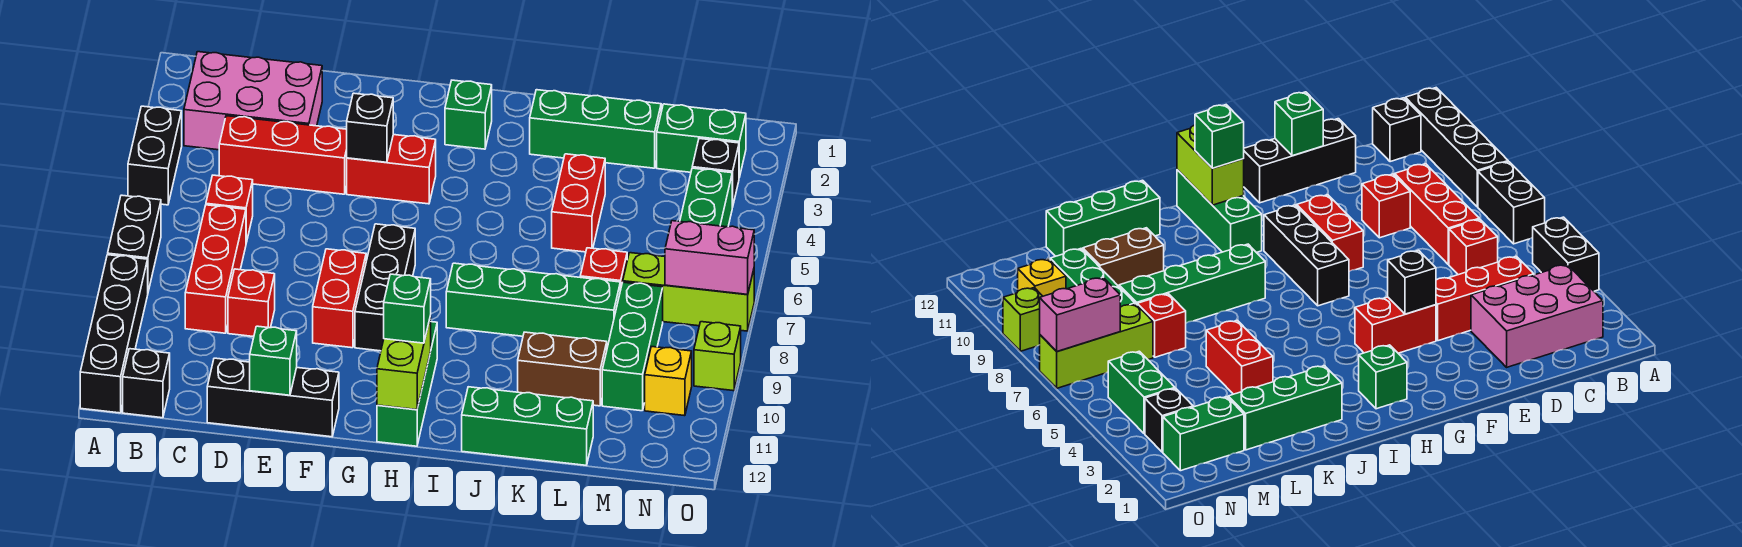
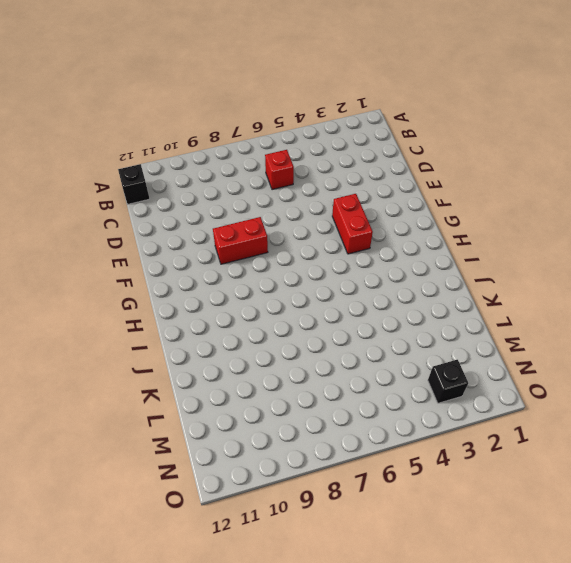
none -> black 1x2 brick [128,106,182,205]
none -> black 1x2 brick [108,195,161,291]
none -> black 1x4 brick [80,255,148,413]
none -> pink 2x3 brick [184,52,322,150]

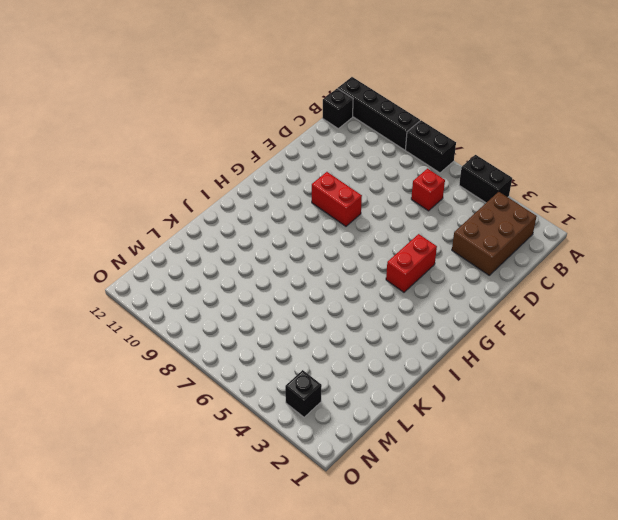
brown 2x3 brick [452,192,537,275] -> pink 2x3 brick [184,52,322,150]
none -> red 1x3 brick [219,116,347,194]
none -> red 1x3 brick [185,205,246,333]
none -> red 1x1 brick [228,269,275,337]
none -> black 1x3 brick [207,358,339,437]

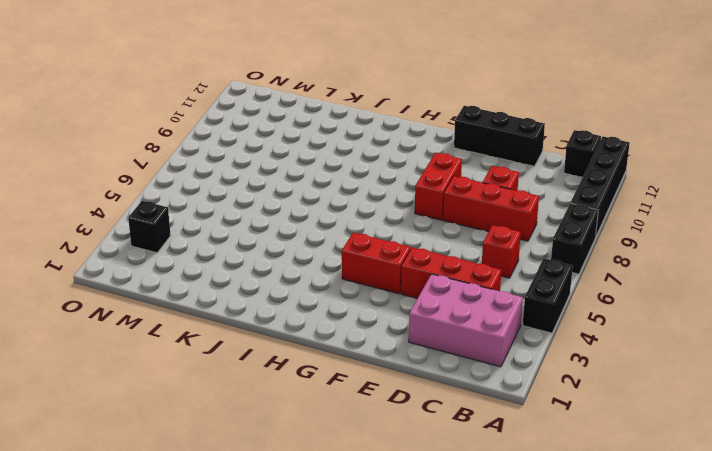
red 1x3 brick [443,176,539,241] -> red 1x3 brick turned to [185,205,246,333]
none -> black 1x3 brick [355,224,415,351]
none -> green 1x1 brick [445,80,492,149]
none -> green 1x3 brick [377,322,437,446]
none -> green 1x4 brick [446,263,620,346]

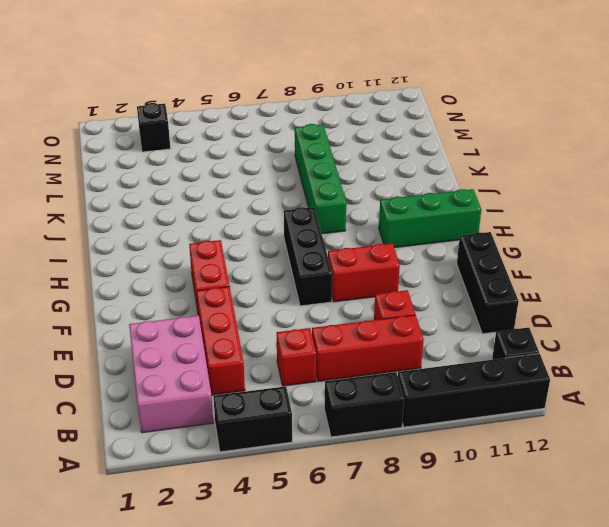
black 1x3 brick [284,207,332,306] -> black 1x3 brick turned to [355,224,415,351]
none -> green 1x1 brick [445,80,492,149]
none -> green 1x3 brick [530,90,661,168]
none -> green 1x3 brick [462,387,593,465]
none -> red 1x2 brick [552,154,605,252]

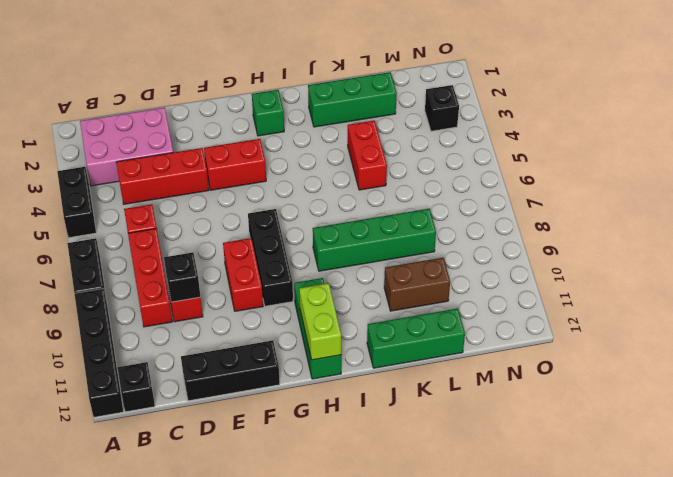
black 1x1 brick [164,252,200,302] -> black 1x1 brick moved to [347,93,393,162]
none -> red 1x1 brick [580,248,627,290]
none -> green 1x2 brick [657,104,746,177]
none -> lime 1x3 brick [623,253,754,331]
none -> green 1x3 brick [602,282,663,411]

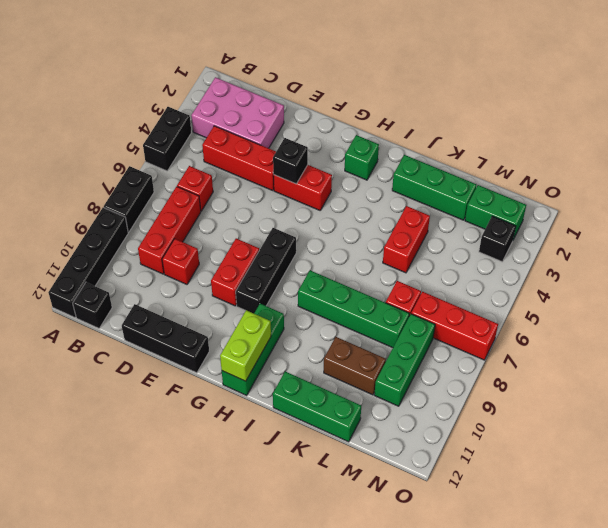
red 1x3 brick [411,292,498,360] -> lime 1x3 brick [623,253,754,331]
none -> green 1x2 brick [680,168,732,227]
none -> yellow 1x1 brick [645,347,692,416]
none -> lime 1x1 brick [694,322,741,391]
none -> green 1x1 brick [250,326,297,395]

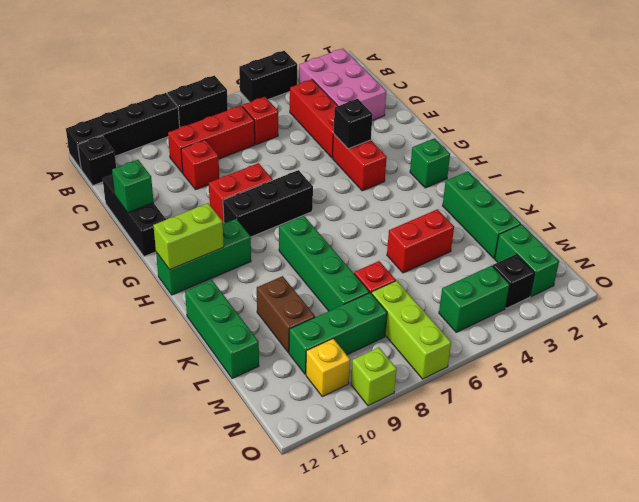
none -> pink 1x2 brick [665,221,754,294]
none -> green 1x1 brick [384,274,431,343]

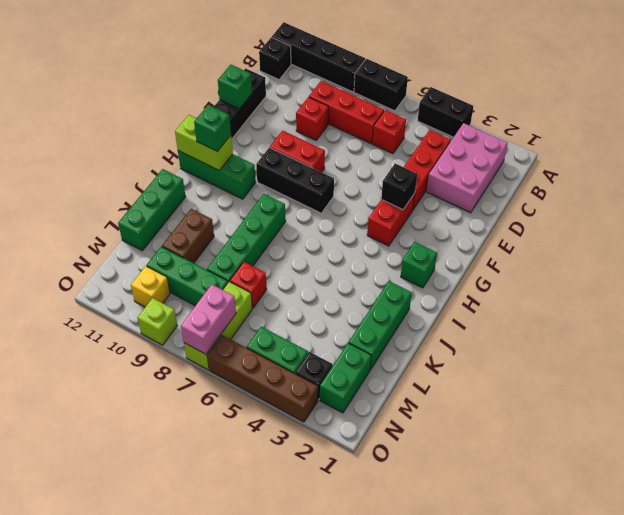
brown 1x4 brick [207,335,318,422] -> none
none -> red 1x2 brick [552,154,605,252]

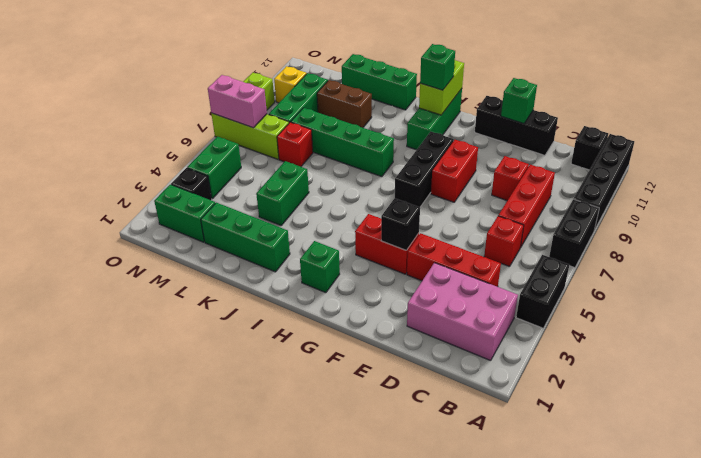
green 1x2 brick [256,161,309,225] -> red 1x2 brick [552,154,605,252]

